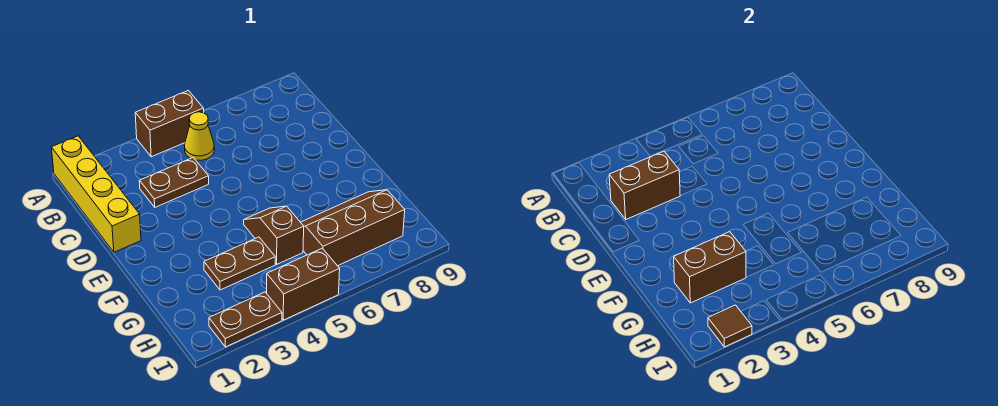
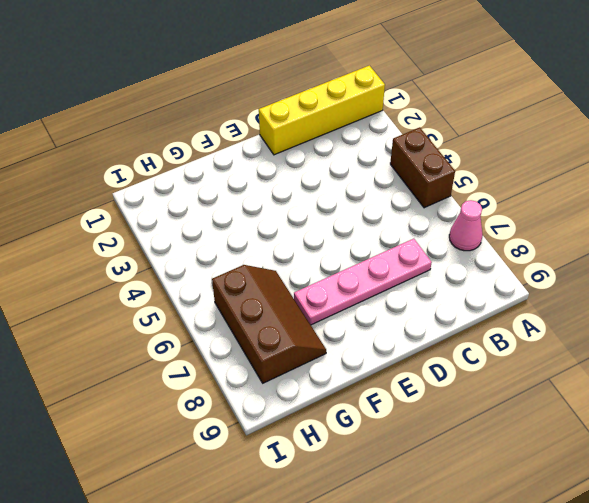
pink 1x1 cone [449,200,483,251] -> none
pink 1x4 plate [294,239,432,325] -> none
none -> yellow 1x1 cone [185,112,214,160]
none -> brown 1x2 plate [139,158,209,207]
none -> brown 1x2 slope [244,206,304,264]

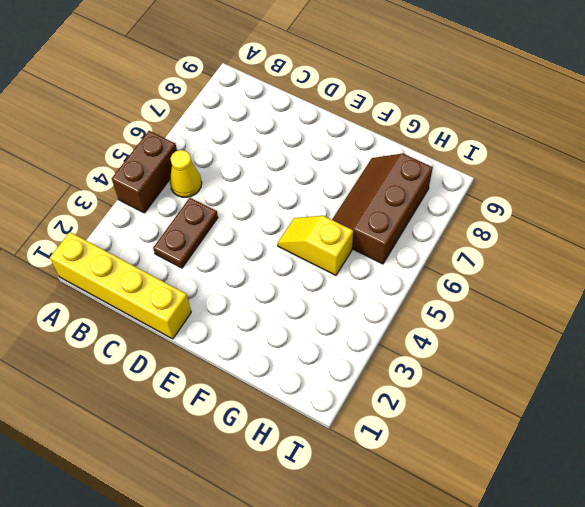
yellow 1x2 slope [278,216,353,275] -> brown 1x2 slope [244,206,304,264]
none -> brown 1x2 plate [204,237,275,290]
none -> brown 1x2 plate [209,292,282,347]
none -> brown 1x2 brick [267,248,340,320]

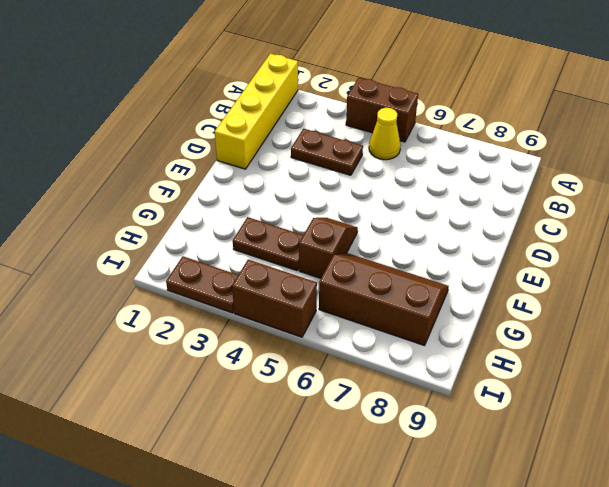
none -> brown 1x2 brick [609,151,681,219]
none -> brown 1x2 brick [674,232,746,303]
none -> brown 1x1 tile [708,305,752,347]

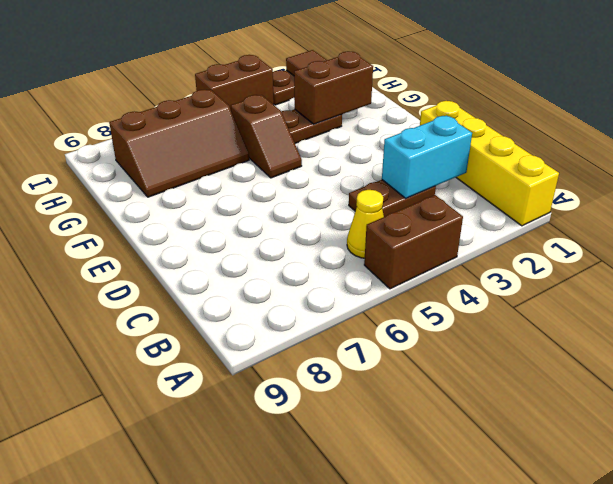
cyan 1x2 brick [382,116,472,198] -> brown 1x2 brick [609,151,681,219]

